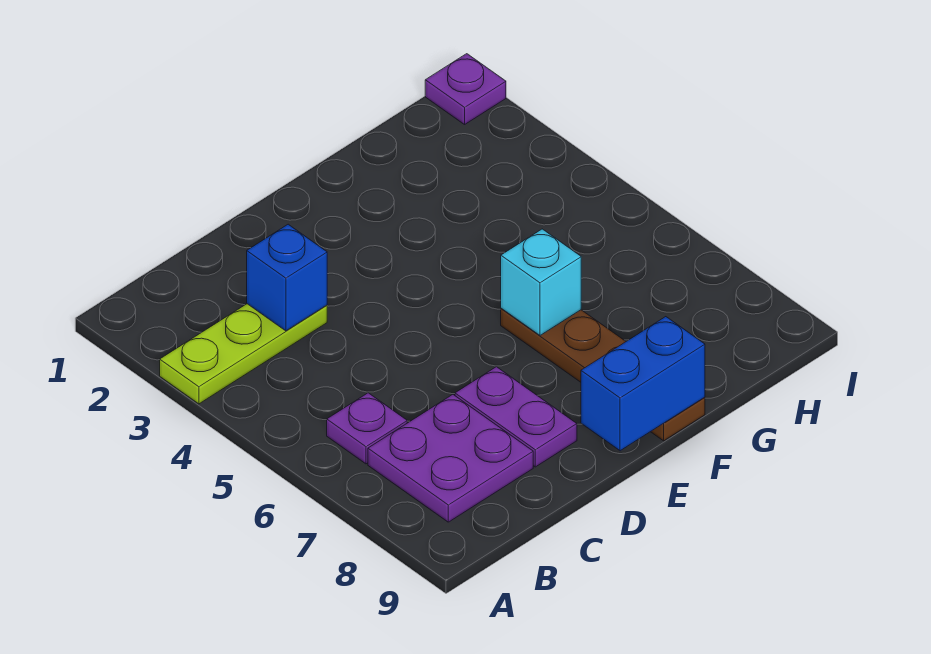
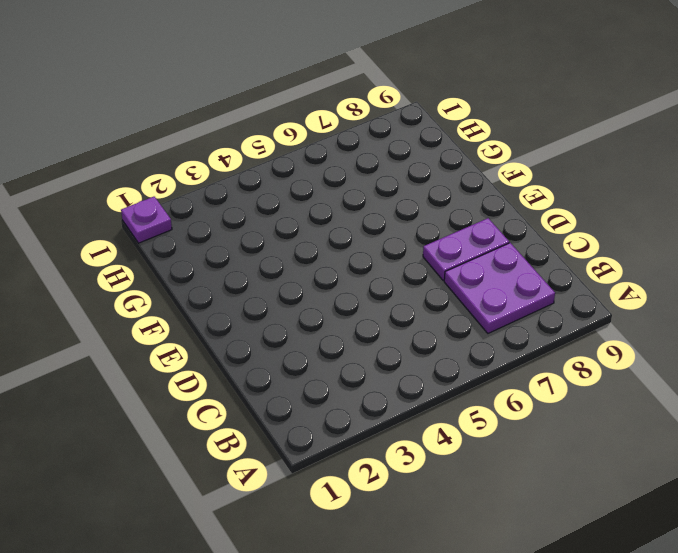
none -> lime 1x3 plate [160,304,327,404]
none -> purple 1x1 plate [327,393,407,464]

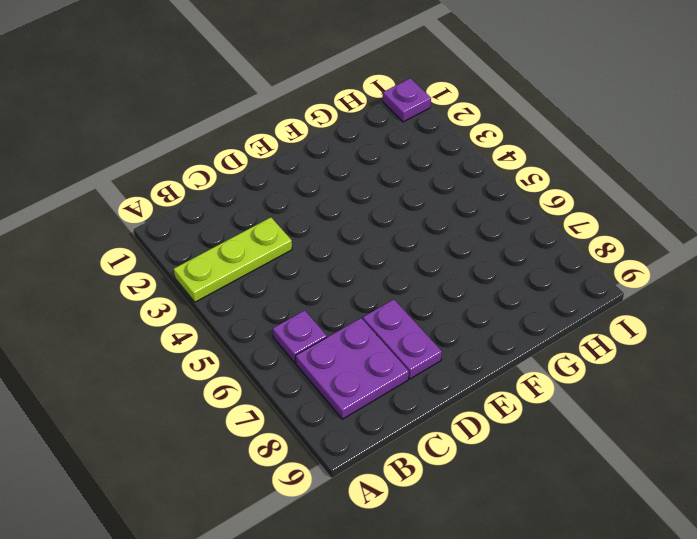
none -> brown 1x4 plate [501,308,705,441]
none -> blue 1x1 brick [247,224,327,331]

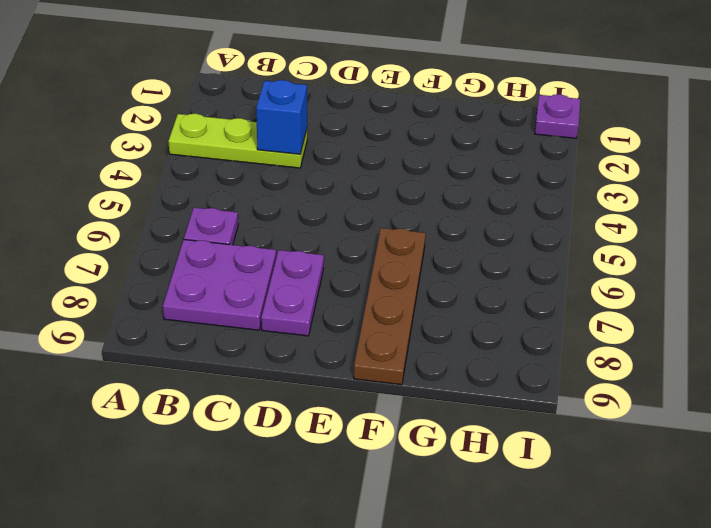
none -> blue 1x2 brick [581,317,705,451]
none -> cyan 1x1 brick [501,229,581,335]

